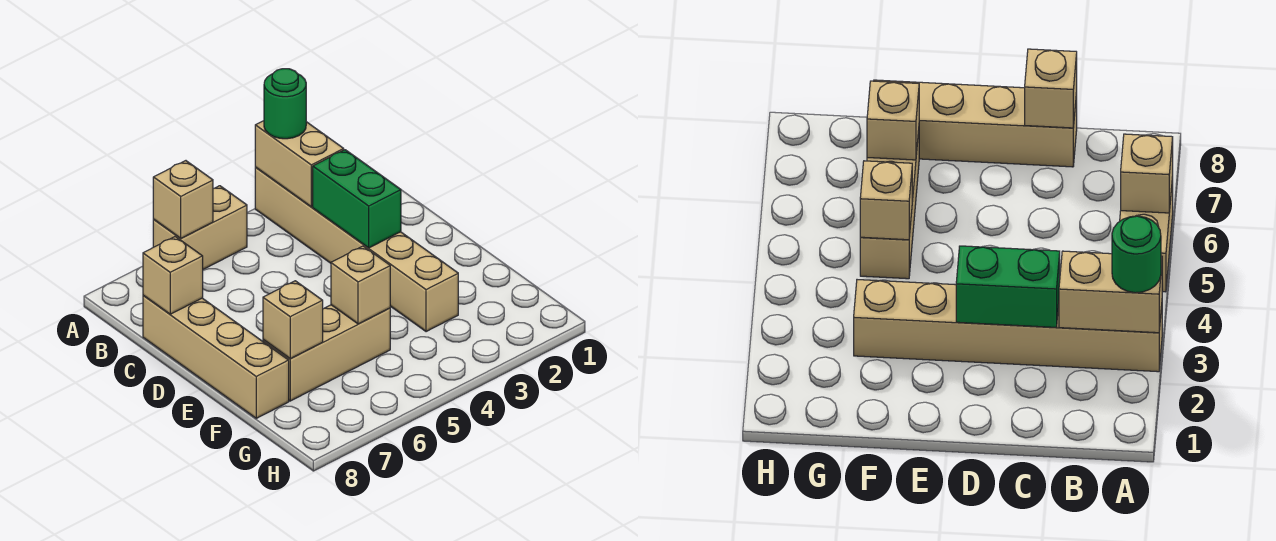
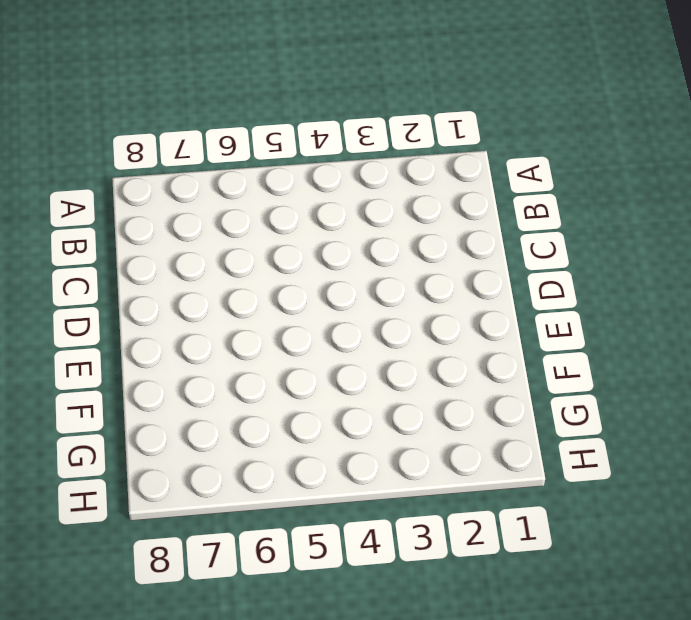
none -> tan 1x6 brick [255,168,458,332]
none -> tan 1x2 brick [153,186,247,269]

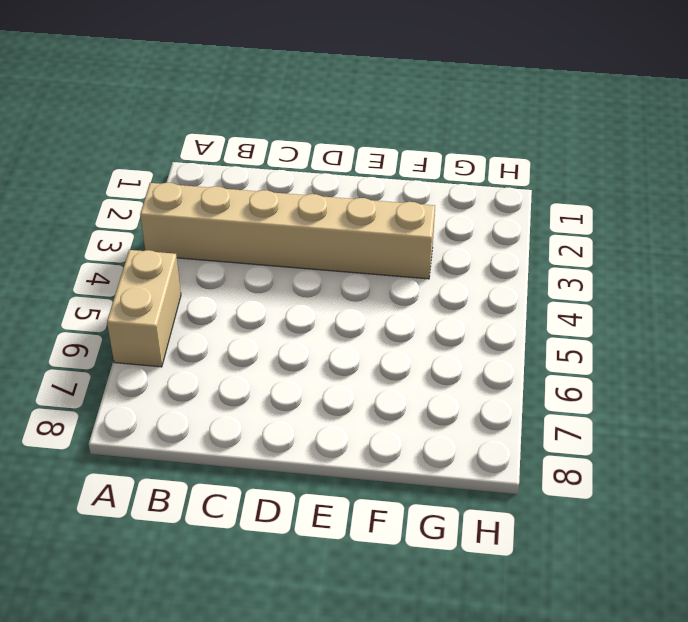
none -> tan 1x4 brick [143,296,289,418]
none -> tan 1x3 brick [263,305,390,401]

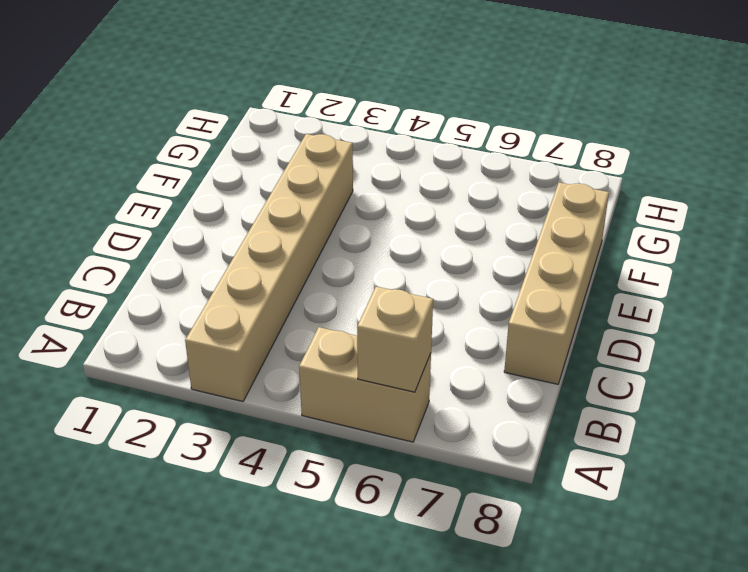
none -> tan 1x3 brick [263,305,390,401]
none -> tan 1x2 brick [255,121,344,207]

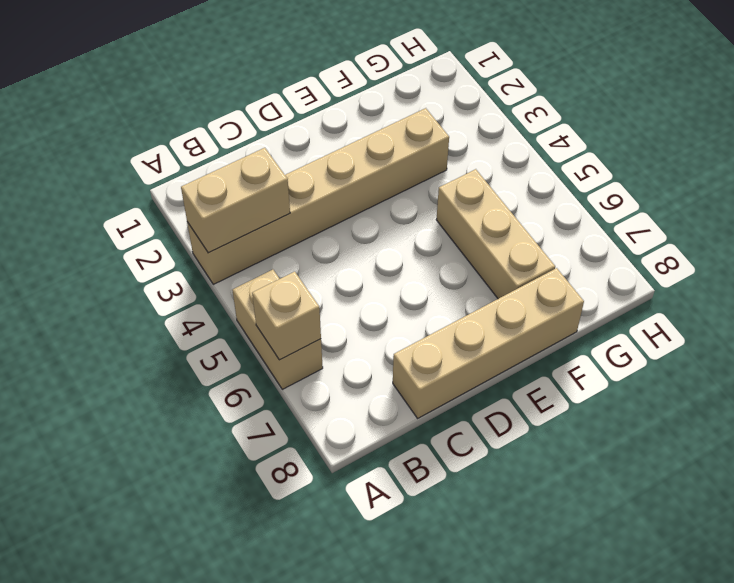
none -> green 1x2 brick [313,150,401,248]
none -> tan 1x1 brick [143,237,203,314]

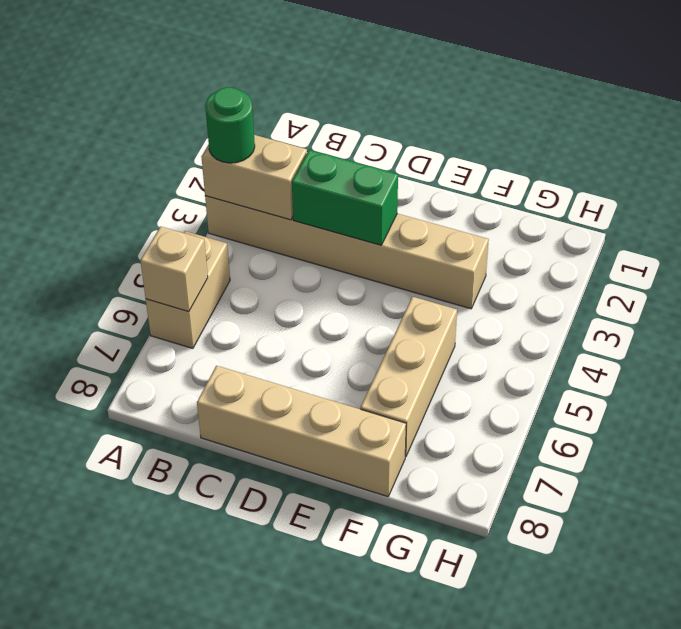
none -> tan 1x1 brick [143,237,203,314]
none -> tan 1x1 brick [331,246,390,324]

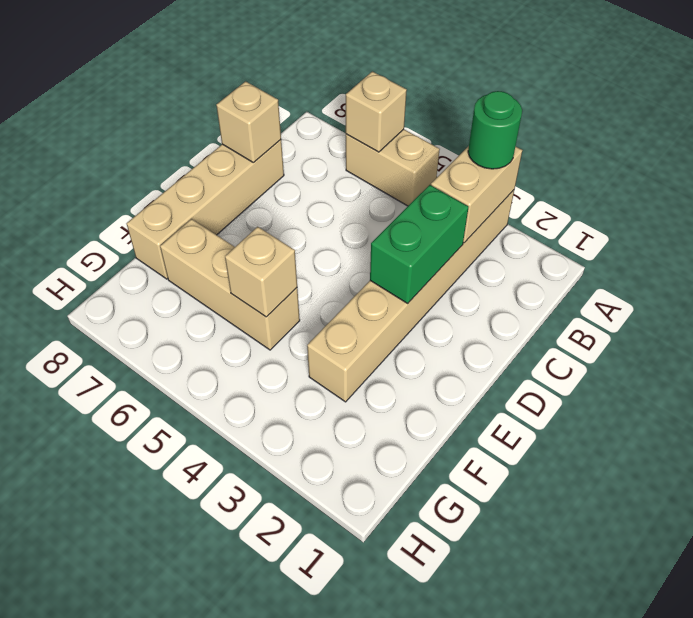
none -> tan 1x1 brick [263,281,323,359]

